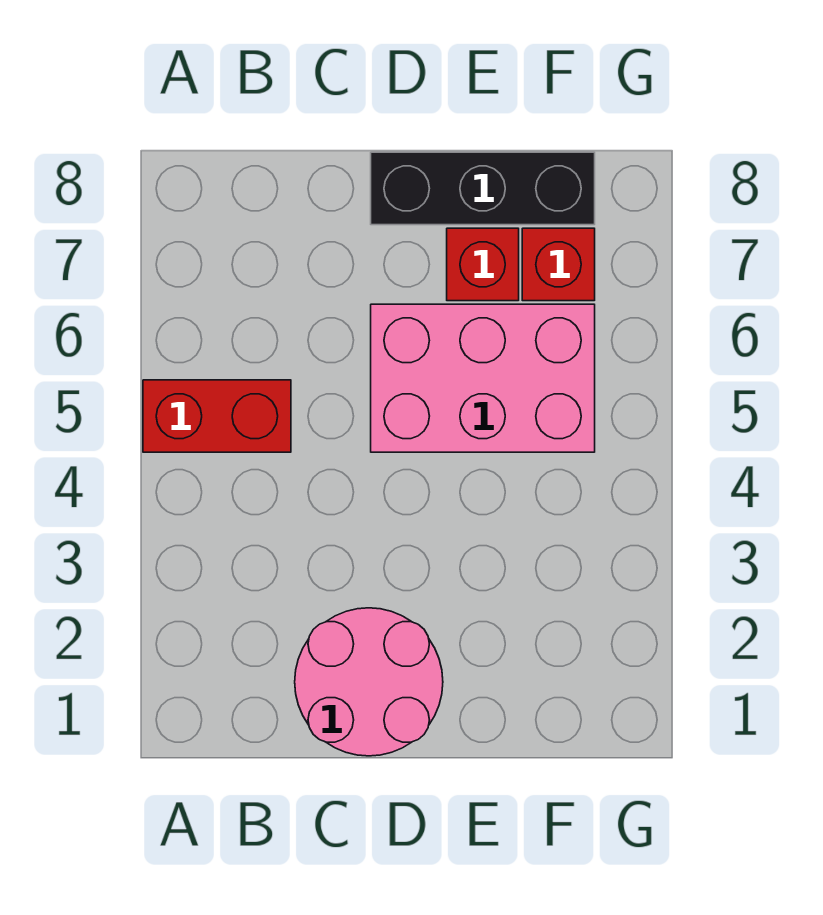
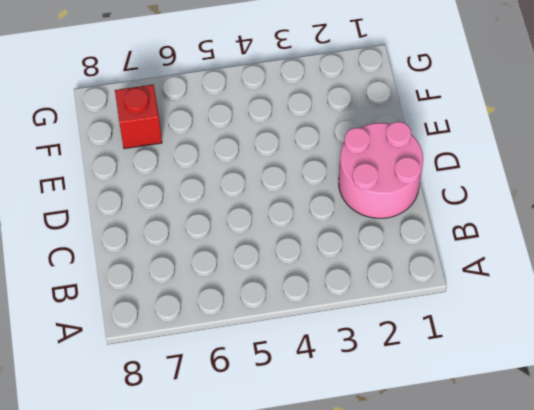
none -> red 1x2 brick [143,380,291,452]
none -> pink 2x3 brick [371,304,595,452]

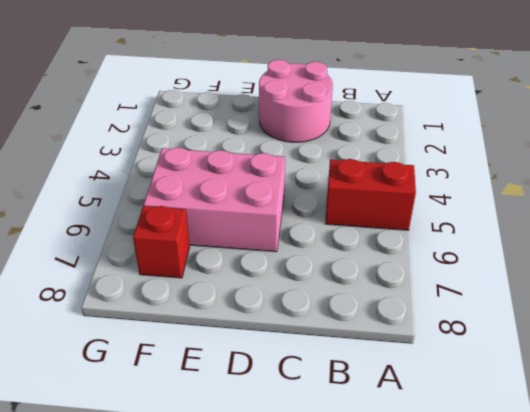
none -> black 1x3 brick [371,152,595,225]
none -> red 1x1 brick [447,228,519,301]

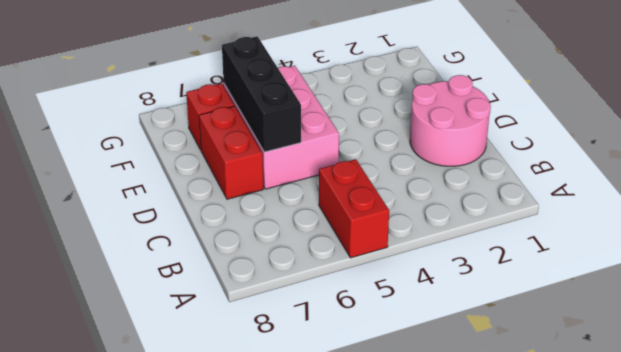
black 1x3 brick [222,36,301,152] -> black 1x3 brick moved to [371,152,595,225]
red 1x2 brick [199,106,263,199] -> red 1x1 brick [447,228,519,301]

